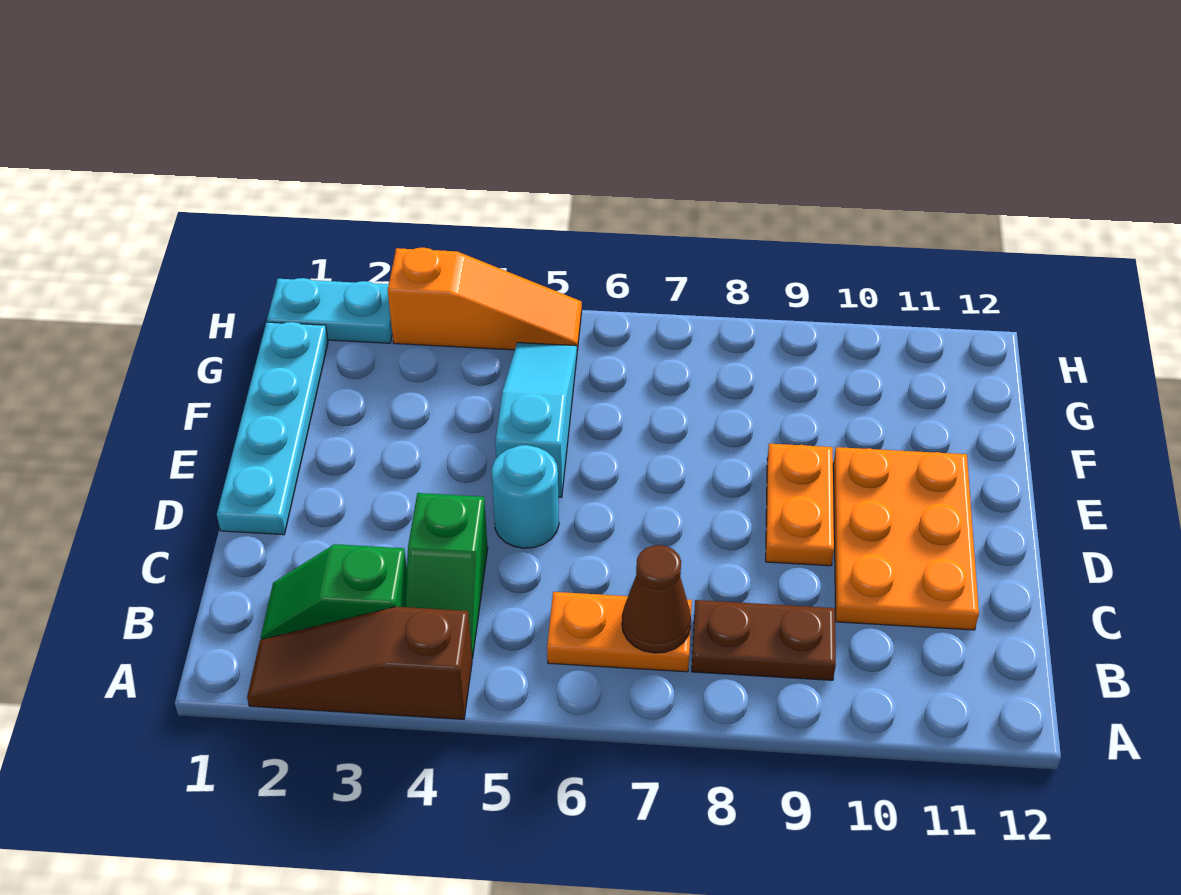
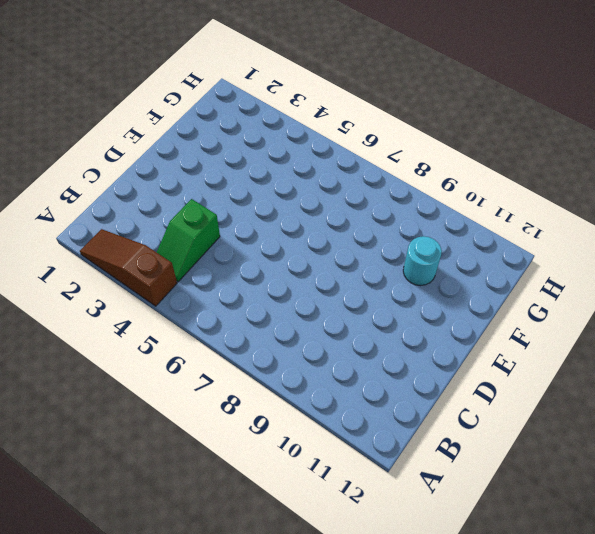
cyan 1x1 round brick [403,236,442,286] -> cyan 1x1 round brick moved to [492,445,559,548]
none -> green 1x2 slope [261,544,407,640]
none -> orange 1x2 plate [547,592,692,672]
none -> brown 1x2 plate [692,600,836,680]

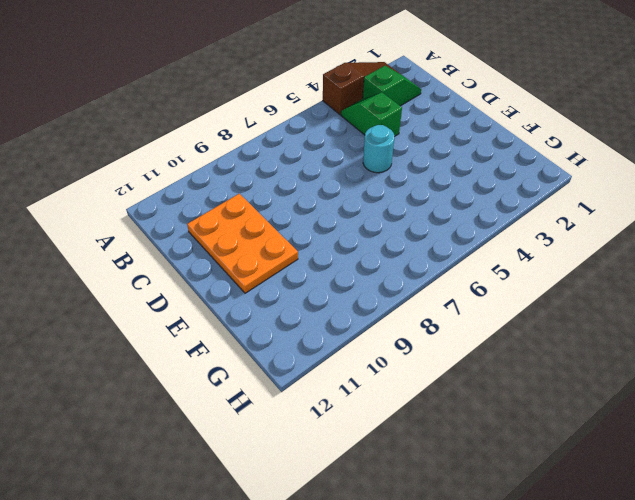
none -> orange 1x2 plate [547,592,692,672]
none -> brown 1x2 plate [692,600,836,680]
none -> cyan 1x4 plate [217,322,328,535]

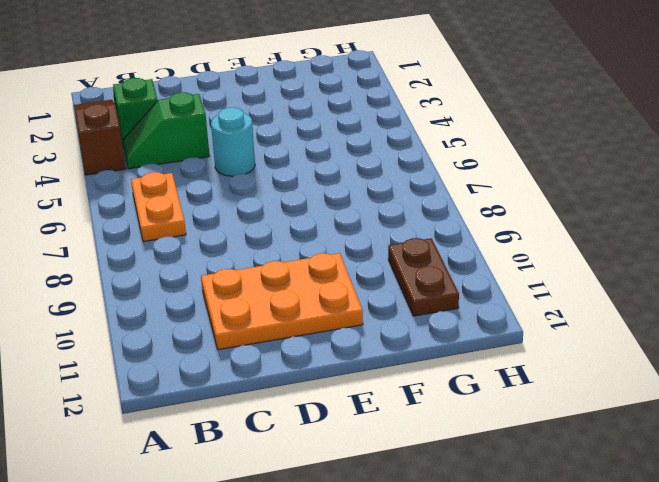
brown 1x2 plate [388,238,459,316] -> brown 1x2 plate moved to [692,600,836,680]
none -> cyan 1x4 plate [217,322,328,535]
none -> orange 1x2 plate [766,444,834,566]
none -> cyan 1x3 slope [495,343,577,497]

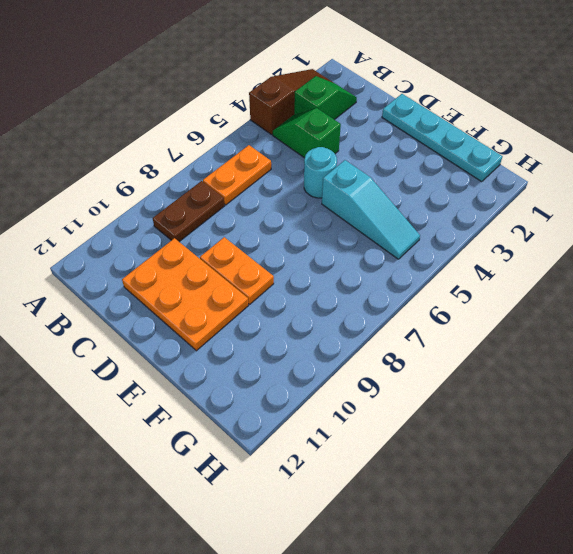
none -> cyan 1x2 plate [267,278,392,343]
none -> orange 1x3 slope [388,248,582,350]
none -> brown 1x1 cone [622,545,691,653]

